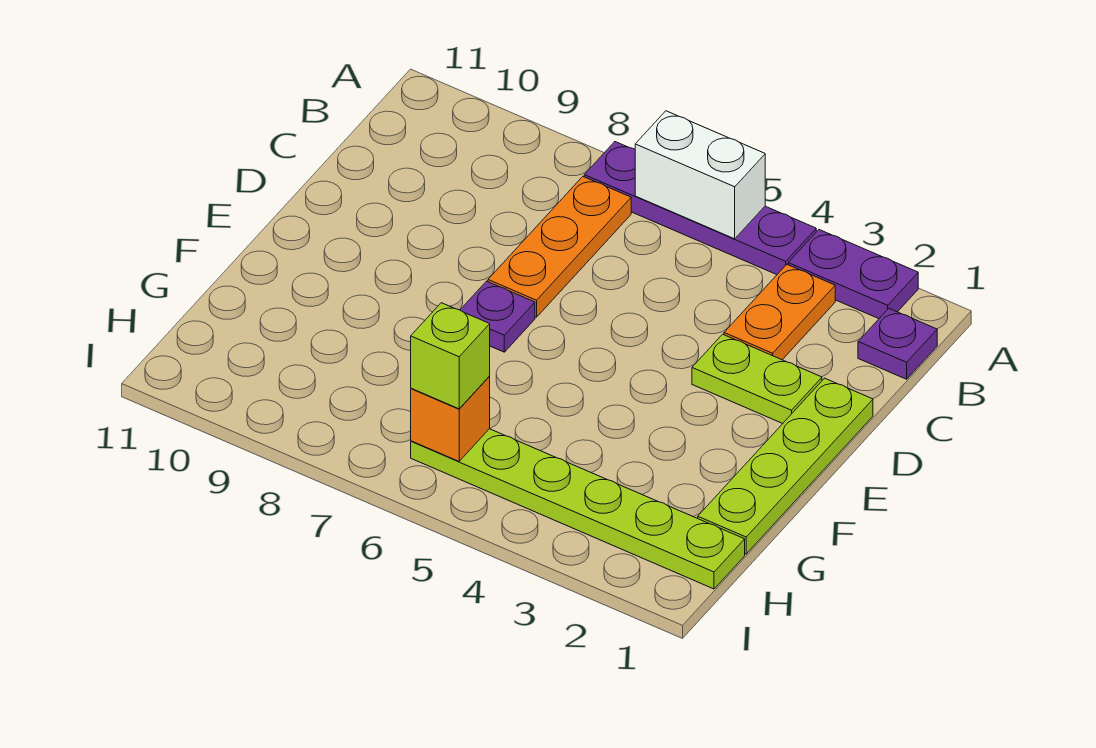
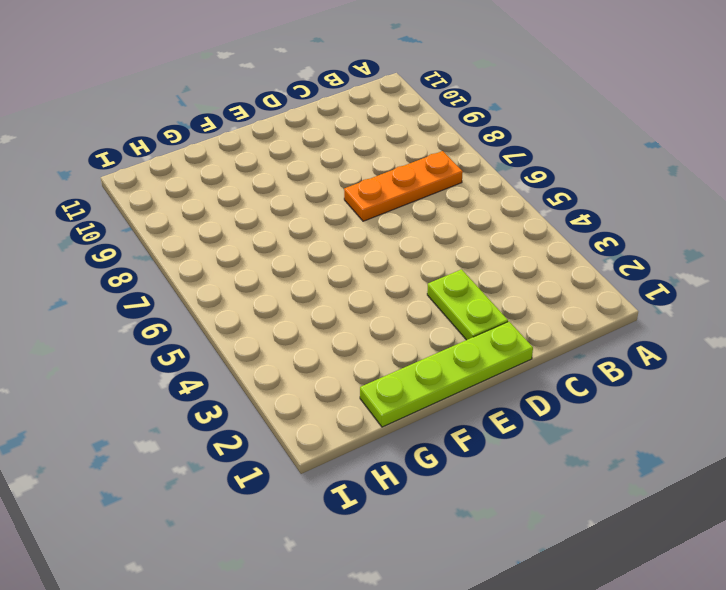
none -> purple 1x2 plate [788,230,918,319]
none -> purple 1x4 plate [584,142,816,275]
none -> purple 1x1 plate [858,308,937,379]

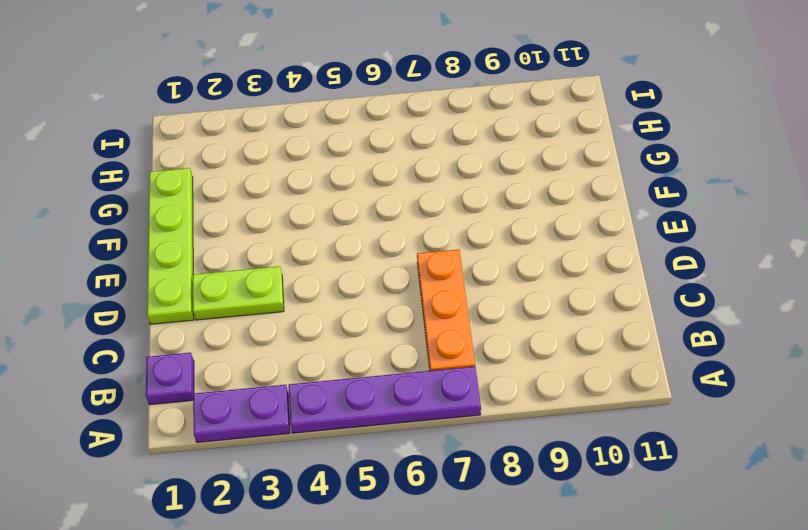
none -> orange 1x2 plate [724,265,835,360]
none -> purple 1x1 plate [460,281,535,352]
none -> lime 1x6 plate [411,429,745,589]

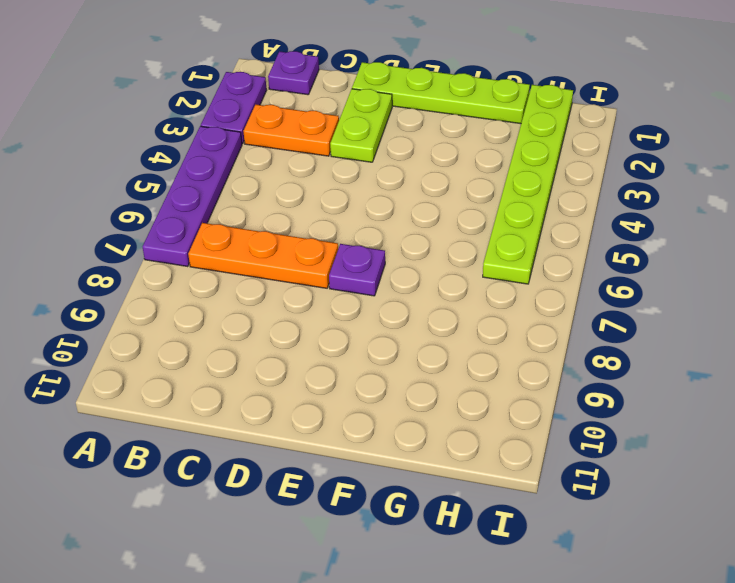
none -> white 1x2 brick [635,111,765,239]
none -> orange 1x1 brick [411,376,490,461]
none -> lime 1x1 brick [411,303,490,409]

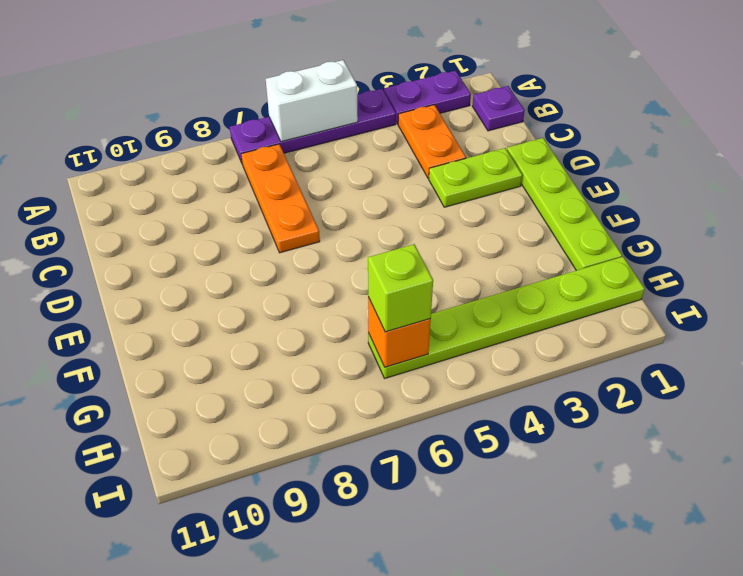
none -> purple 1x1 plate [460,281,535,352]

